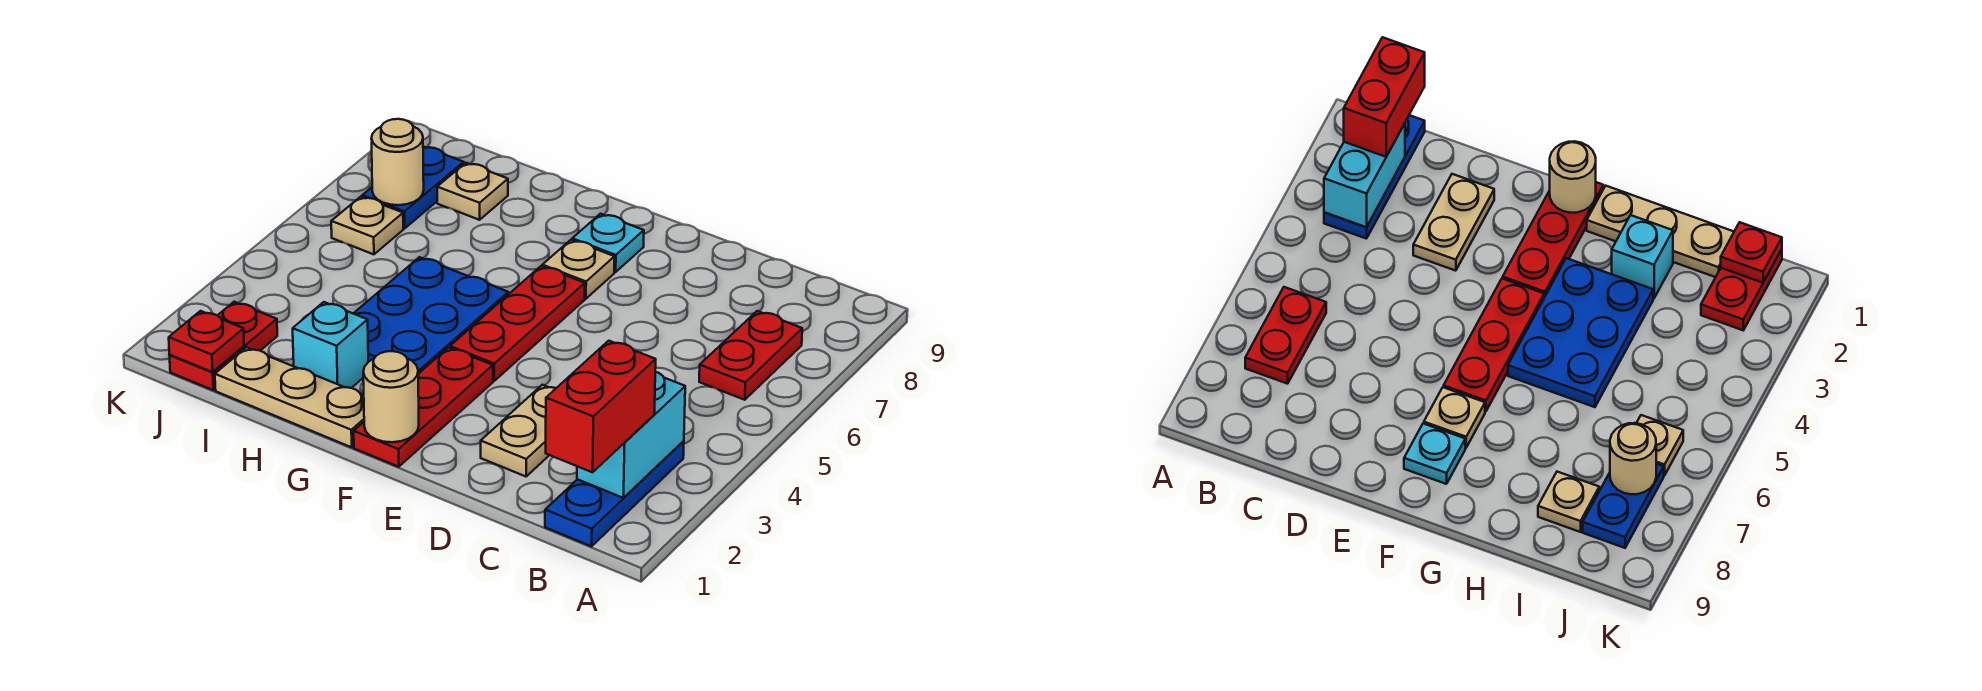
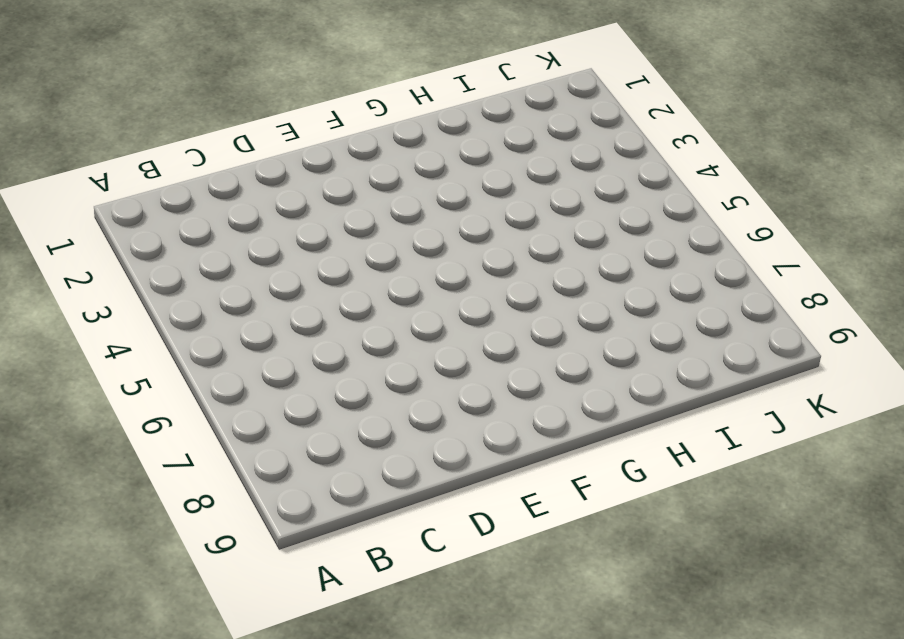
none -> blue 1x3 plate [545,441,684,546]
none -> red 1x2 plate [699,311,802,400]
none -> tan 1x2 plate [481,385,556,476]

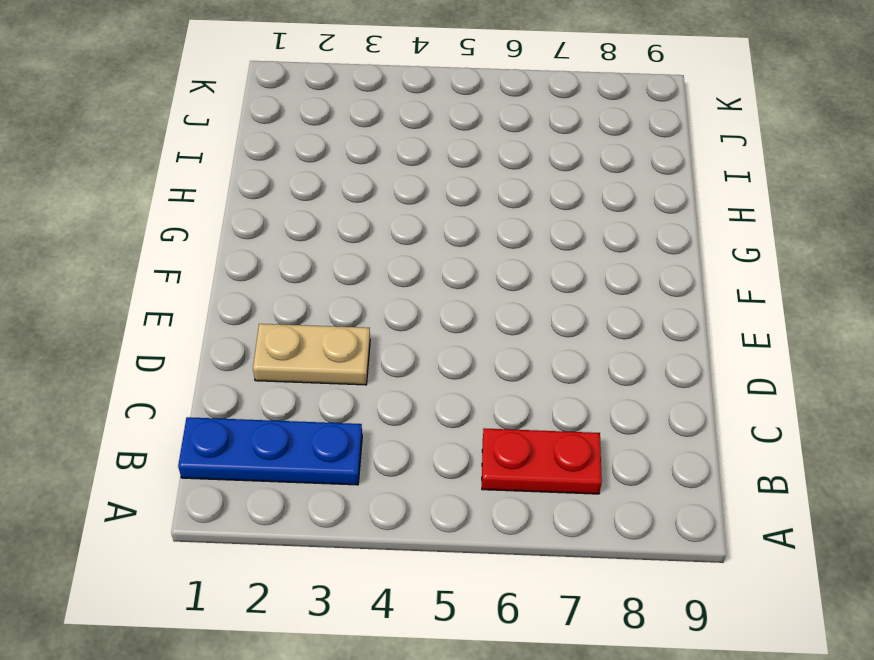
none -> red 1x3 plate [354,347,493,467]
none -> red 1x3 plate [450,266,585,381]
none -> tan 1x1 plate [542,240,615,299]

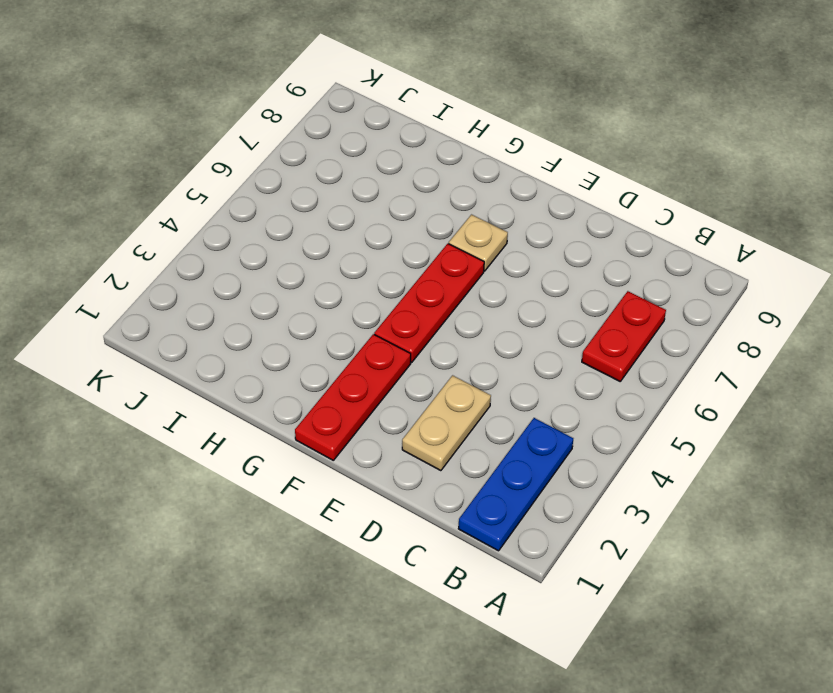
none -> cyan 1x1 plate [572,214,644,272]
none -> tan 1x3 plate [215,347,364,447]
none -> blue 2x3 plate [353,257,508,374]

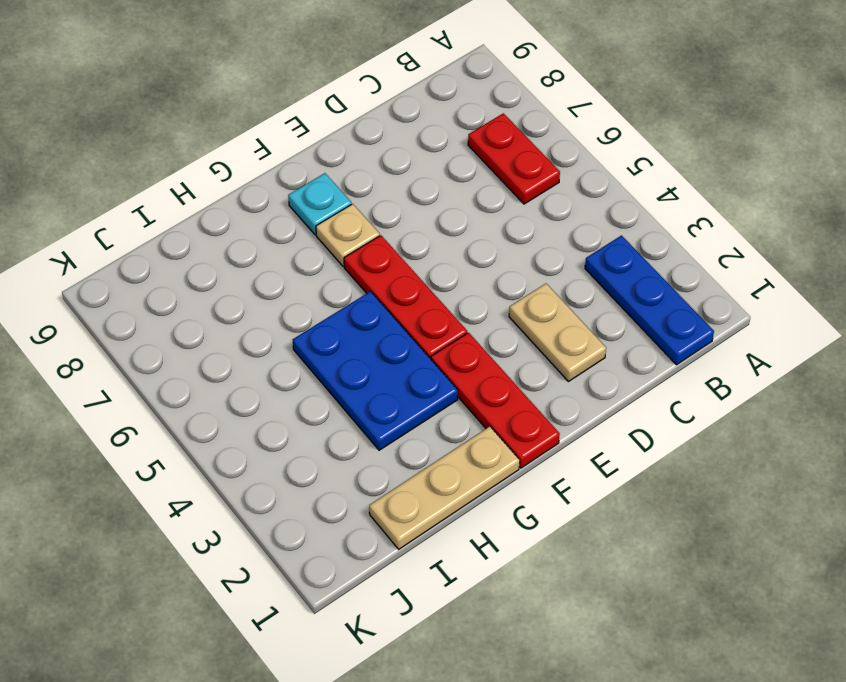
none -> cyan 1x1 brick [293,302,368,388]
none -> tan 1x1 plate [437,163,508,220]
none -> red 1x2 plate [170,302,277,390]

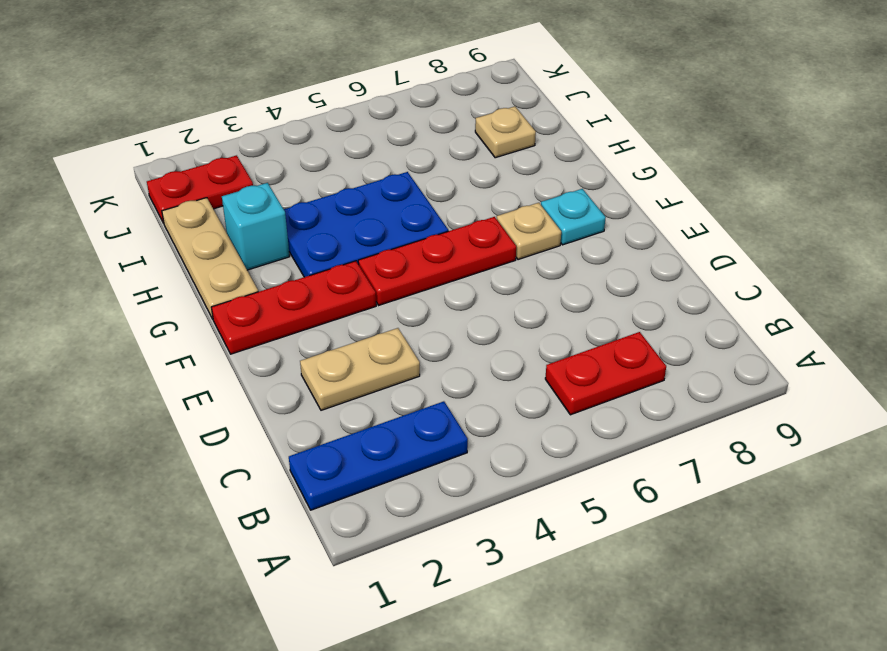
none -> tan 1x1 plate [331,197,403,254]
none -> blue 1x2 plate [362,147,464,228]
none -> cyan 1x2 brick [577,372,685,498]

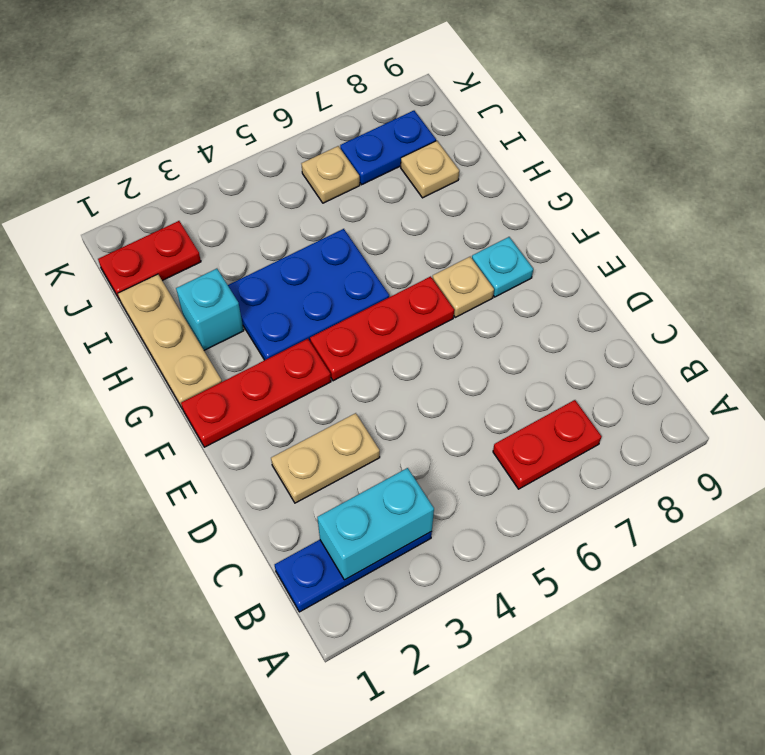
none -> tan 1x1 round brick [363,351,419,442]
none -> red 1x1 plate [169,311,244,372]
none -> tan 1x1 round brick [371,119,424,205]

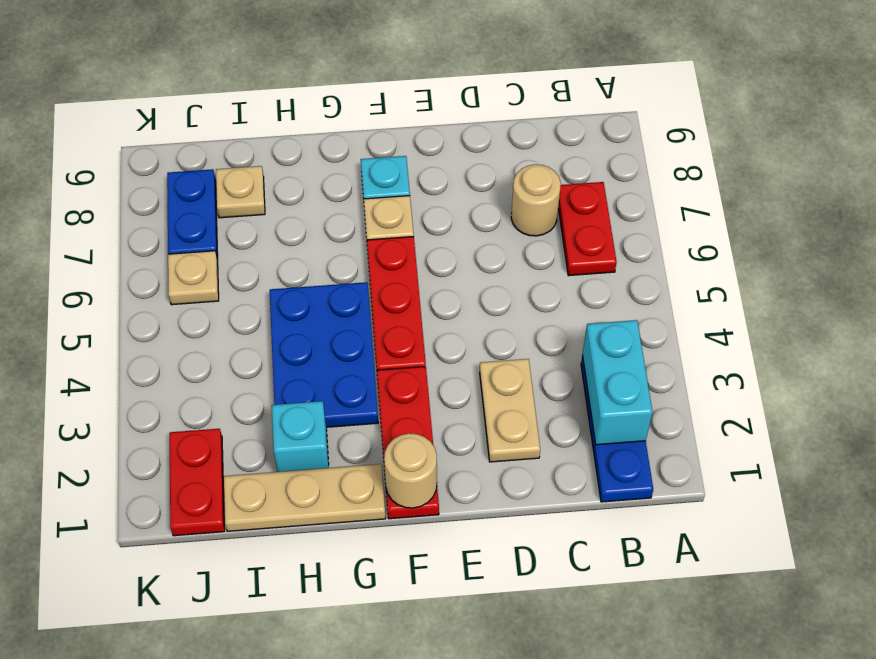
tan 1x1 round brick [511,164,561,236] -> tan 1x1 round brick moved to [371,119,424,205]
none -> red 1x1 plate [169,311,244,372]
none -> red 1x2 brick [546,341,656,472]

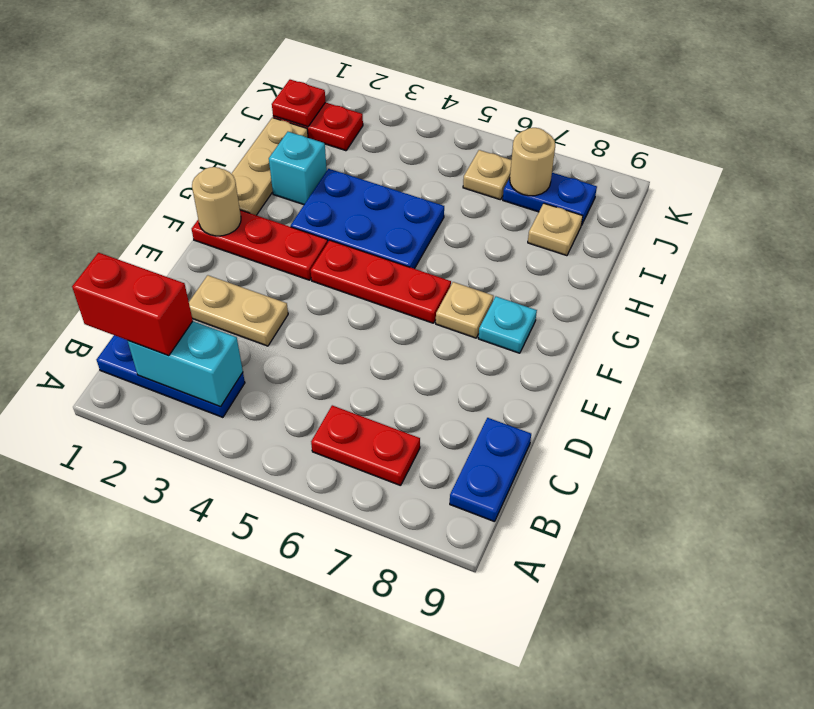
blue 1x2 plate [450,418,531,522] -> none

